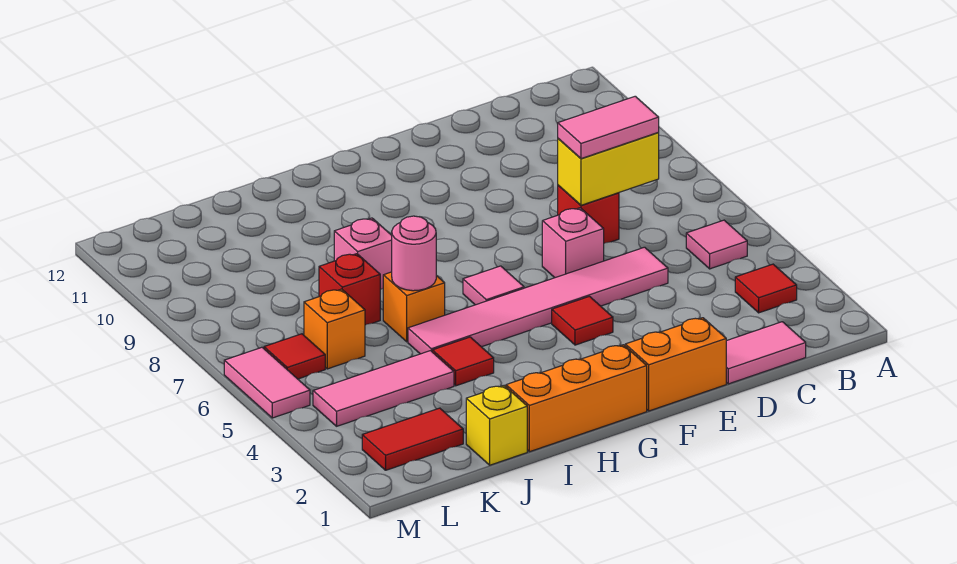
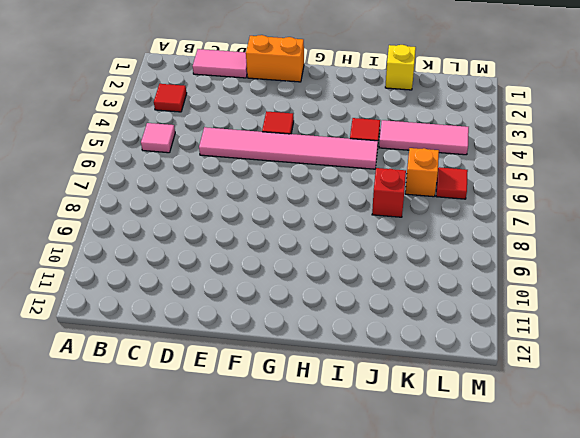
none -> red 1x1 brick [558,185,619,243]
none -> pink 1x1 brick [542,208,604,278]
none -> orange 1x3 brick [506,345,647,452]

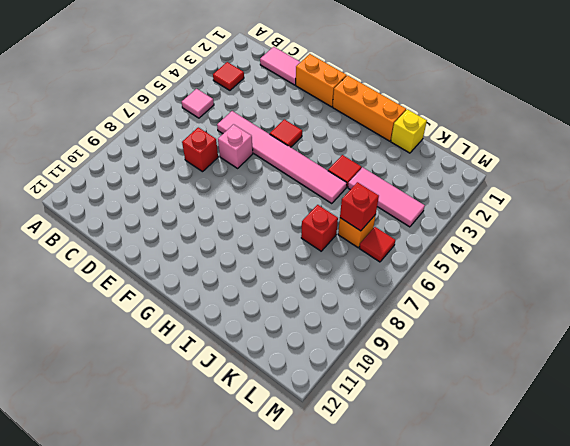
red 1x1 brick [340,182,379,231] -> none
none -> pink 1x1 tile [463,266,524,305]
none -> orange 1x1 brick [383,272,445,342]
none -> pink 1x1 brick [334,218,392,290]

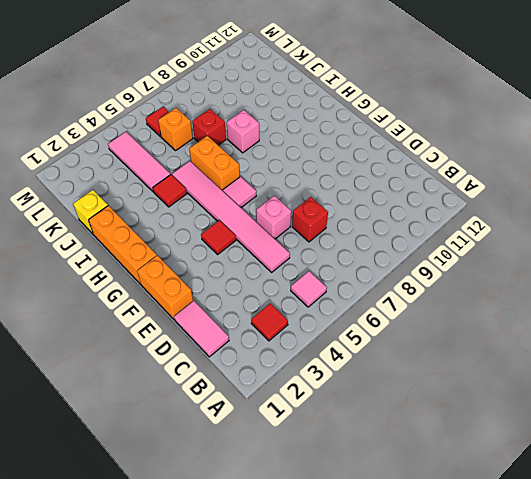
orange 1x2 brick [189,136,240,191] -> orange 1x1 brick [383,272,445,342]
none -> red 1x2 tile [362,408,463,470]
none -> pink 1x2 tile [224,347,310,418]
none -> yellow 1x2 brick [558,133,659,205]

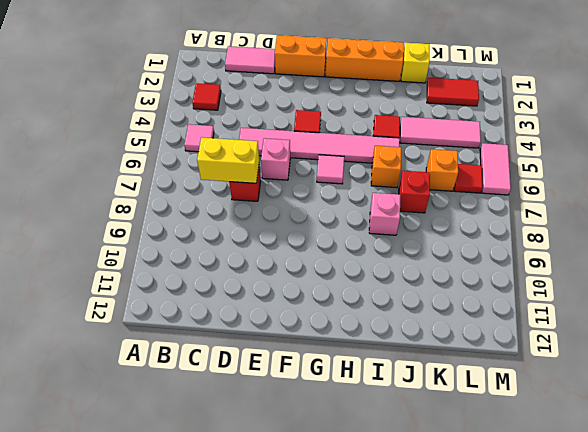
none -> pink 1x1 round brick [392,216,436,291]
none -> pink 1x2 tile [558,96,659,159]

